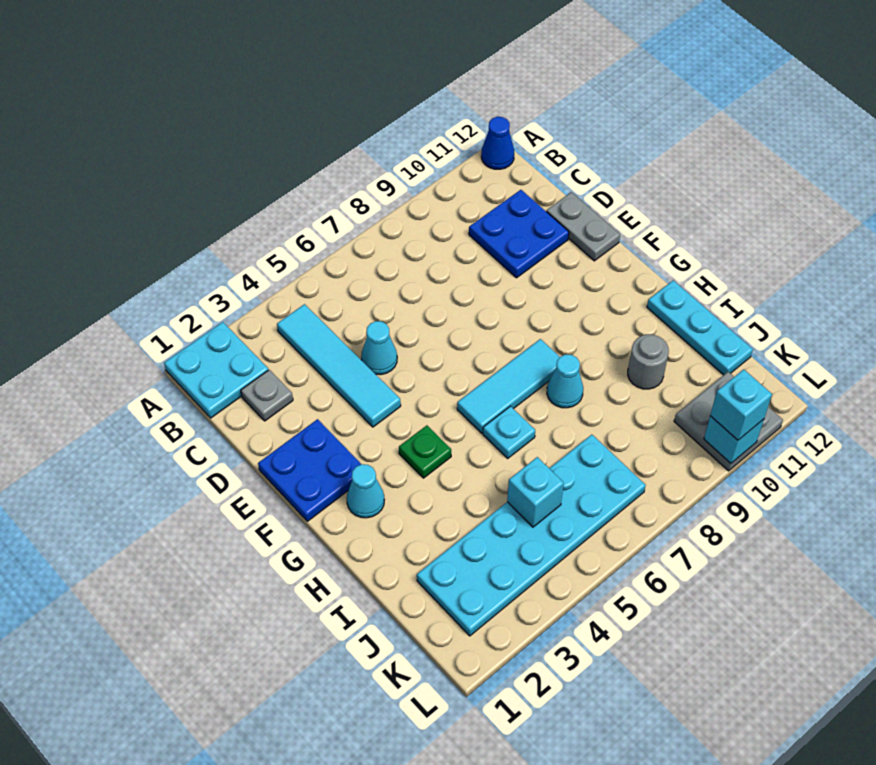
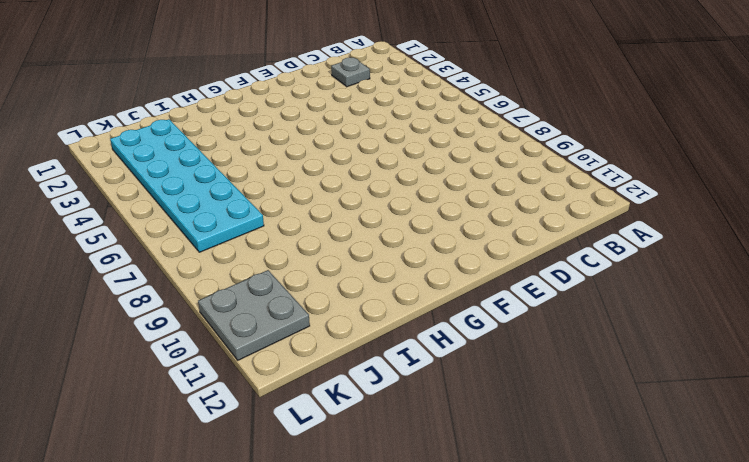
none -> cyan 2x2 plate [164,322,268,418]
none -> blue 1x1 cone [481,117,514,169]
none -> cyan 1x4 tile [277,304,401,427]

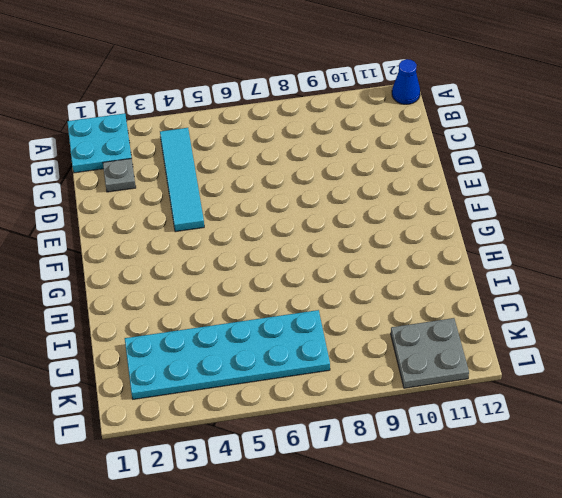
none -> blue 2x2 plate [469,190,569,278]
none -> cyan 1x1 cone [361,321,397,375]
none -> grey 1x2 plate [546,192,620,261]

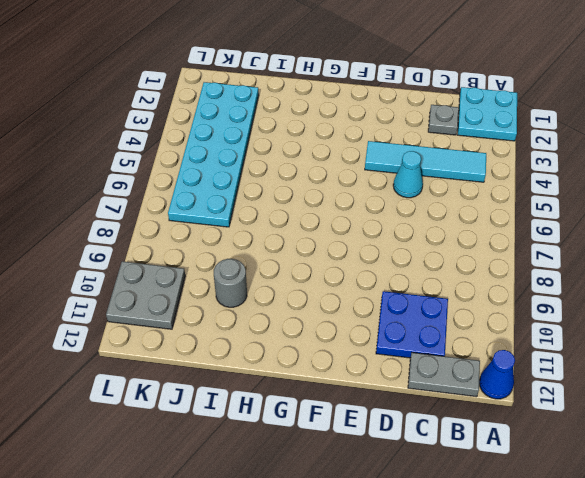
grey 1x2 plate [408,353,480,397] -> grey 1x2 plate moved to [546,192,620,261]
none -> blue 2x2 plate [258,419,361,521]
none -> cyan 1x1 cone [347,464,384,518]
none -> green 1x1 plate [399,425,451,478]

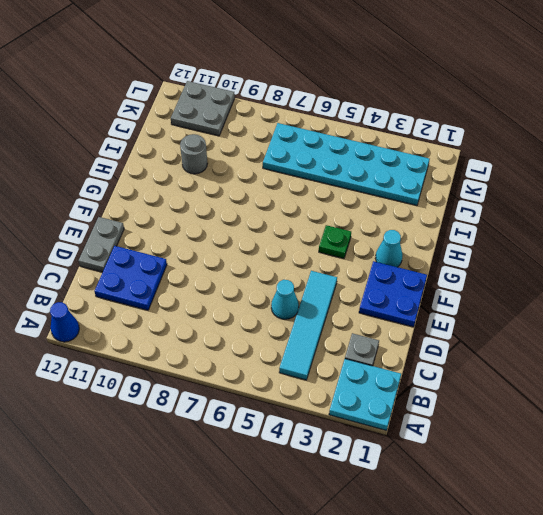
none -> cyan 1x3 tile [457,339,560,433]
none -> cyan 1x1 plate [483,406,535,458]
none -> cyan 1x1 cone [547,354,583,408]

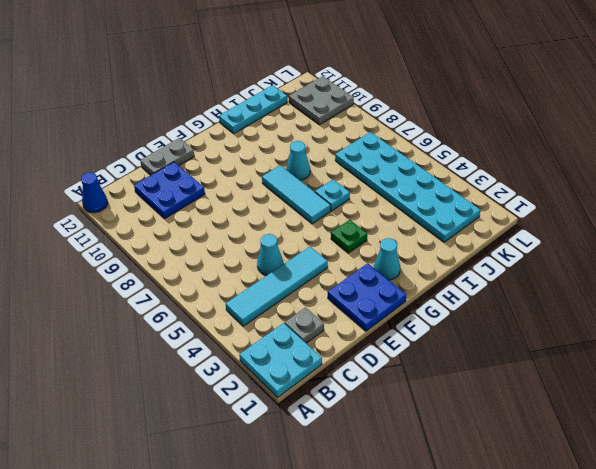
none -> grey 1x1 round brick [628,334,669,389]
none -> cyan 1x1 brick [507,457,564,527]
none -> cyan 1x1 brick [704,416,764,463]

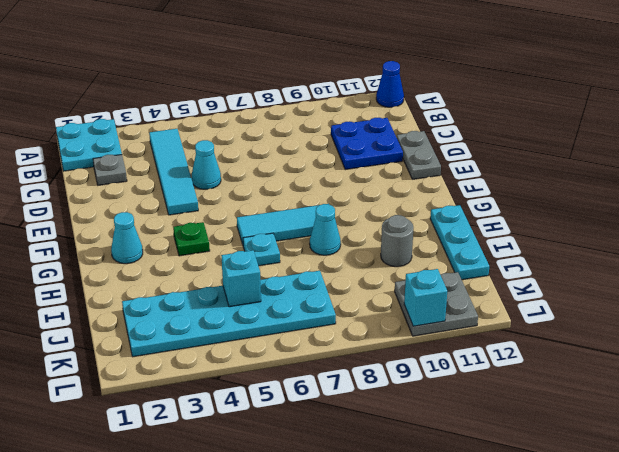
none -> blue 2x2 plate [258,419,361,521]
none -> cyan 1x1 brick [710,369,772,440]

